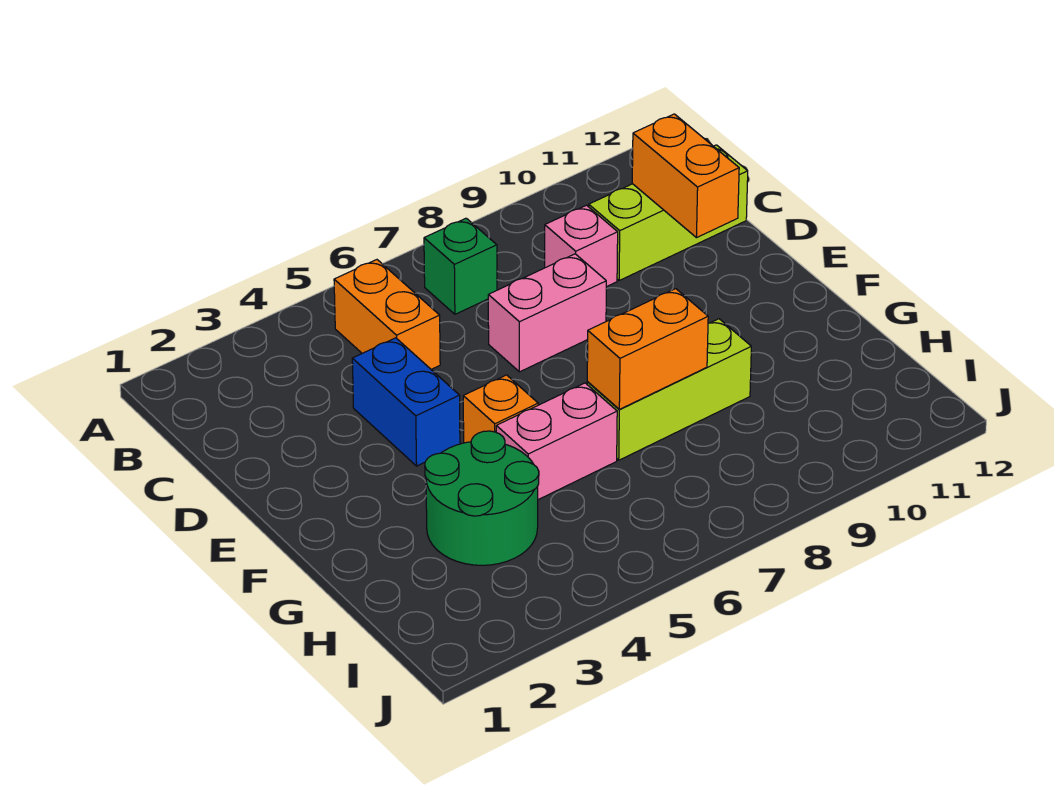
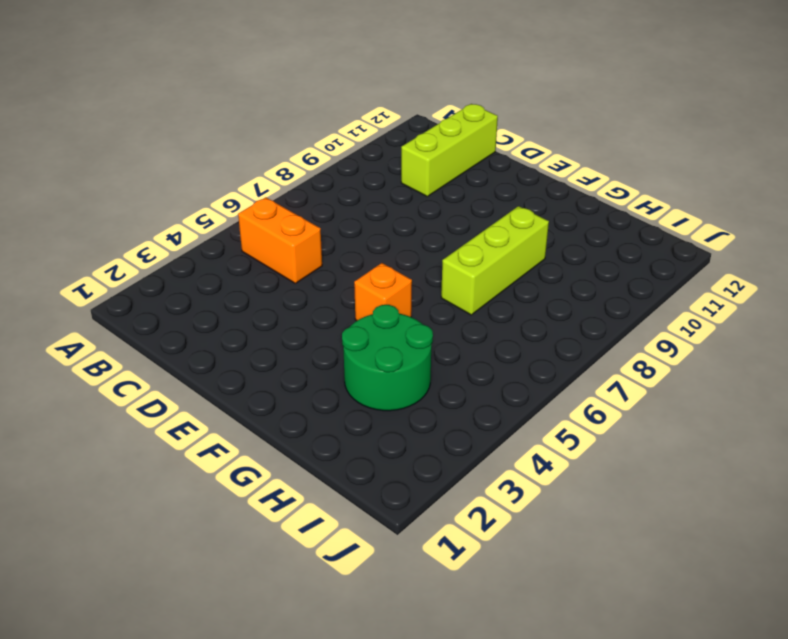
none -> green 1x1 brick [424,218,497,314]
none -> pink 1x1 brick [545,205,618,287]
none -> blue 1x2 brick [352,338,460,466]

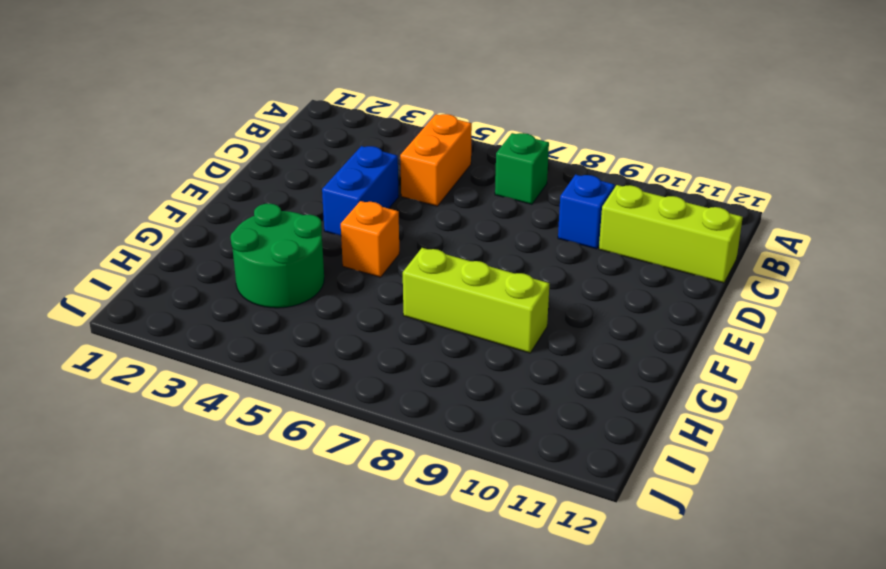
blue 1x1 brick [558,175,615,249] -> pink 1x1 brick [545,205,618,287]
none -> pink 1x2 brick [488,254,606,372]
none -> pink 1x2 brick [496,383,617,500]
none -> orange 1x2 brick [632,114,739,238]

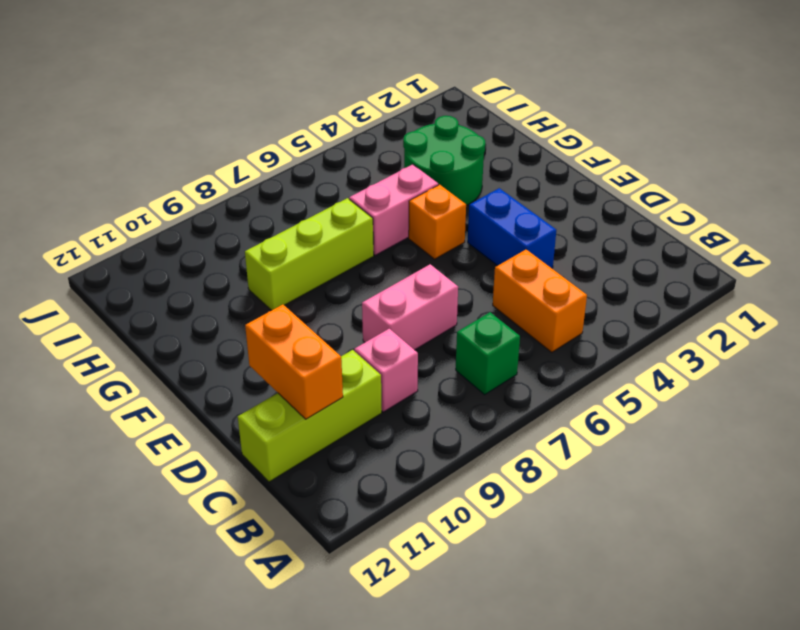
none -> orange 1x2 brick [587,289,708,409]

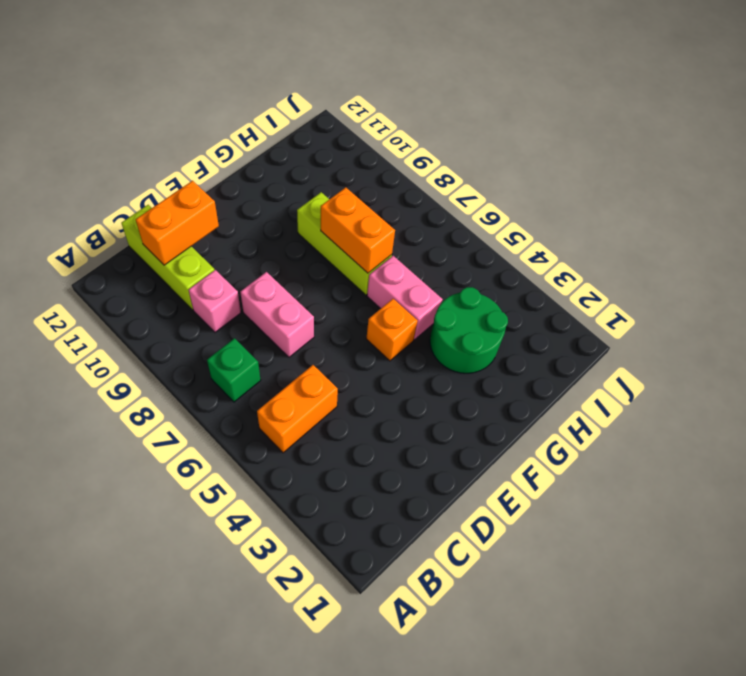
none -> blue 1x2 brick [352,338,460,466]

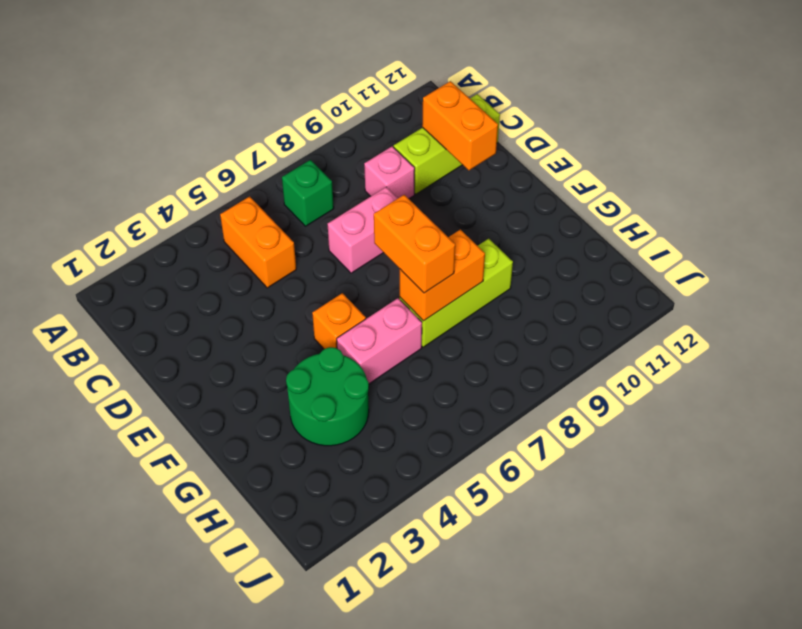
orange 1x2 brick [374,195,455,293] -> none
none -> blue 1x2 brick [352,338,460,466]

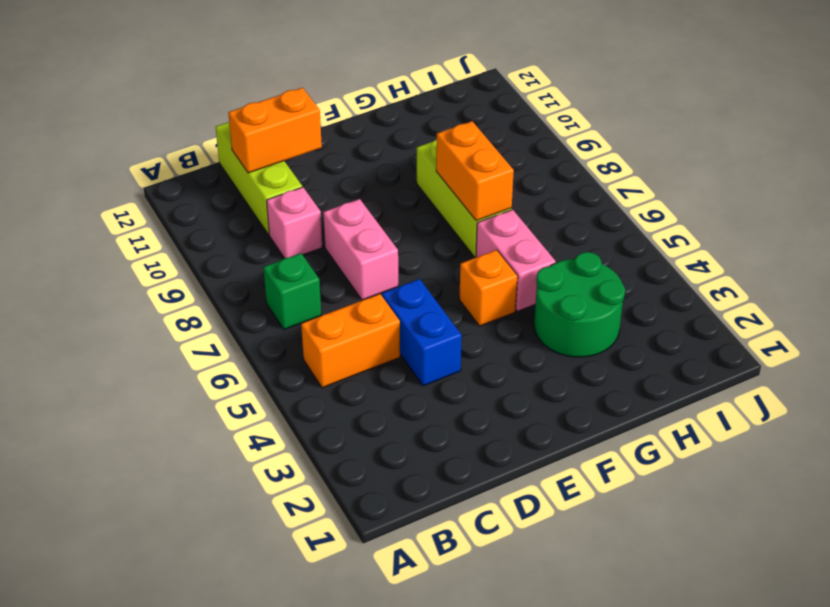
blue 1x2 brick [382,279,462,386] -> blue 1x2 brick turned to [352,338,460,466]

